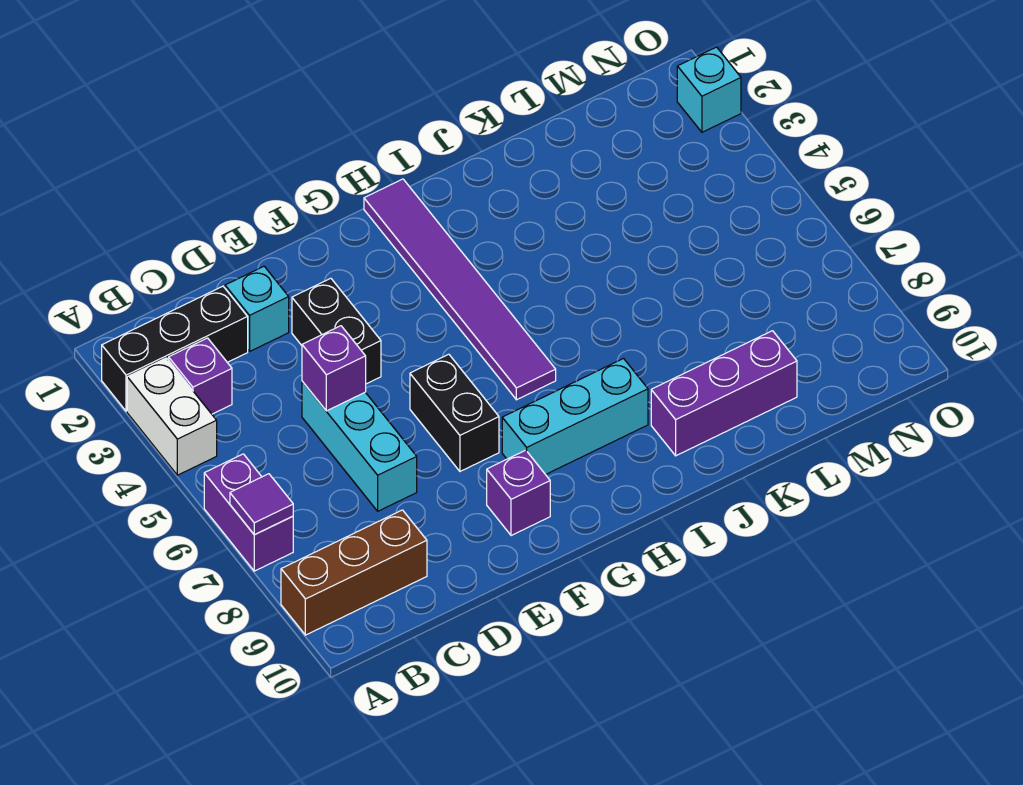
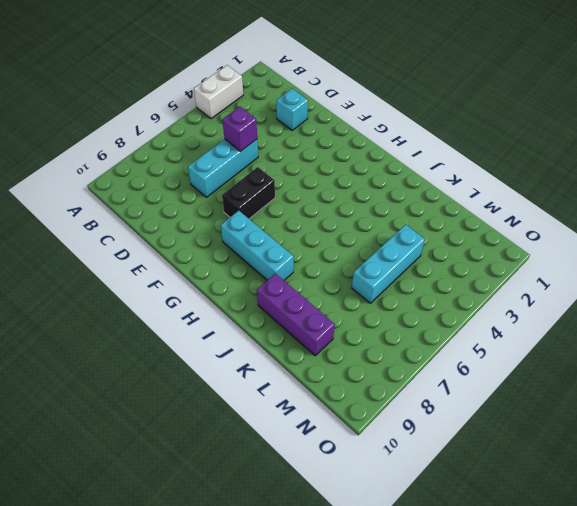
cyan 1x3 brick [352,225,425,303] -> none
none -> black 1x3 brick [102,286,248,411]
none -> purple 1x2 brick [204,454,293,571]
none -> brown 1x3 brick [281,510,427,635]

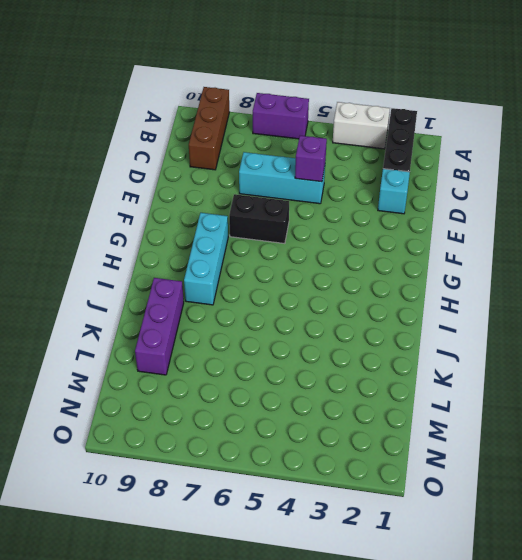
none -> purple 1x1 brick [169,338,232,414]
none -> black 1x2 brick [292,278,381,384]
none -> purple 1x1 brick [487,450,550,536]

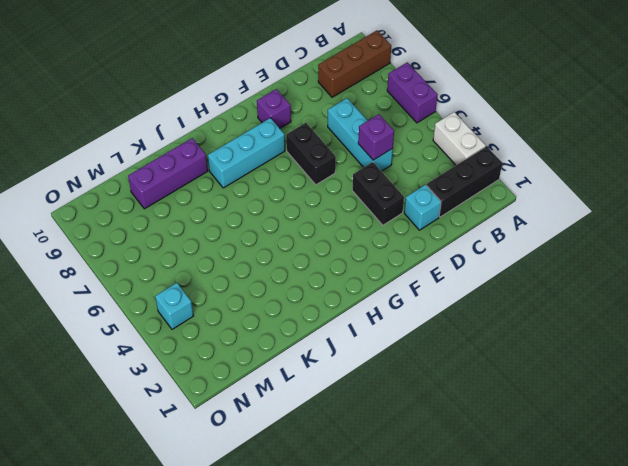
cyan 1x1 brick [155,283,193,329] -> cyan 1x1 brick moved to [677,47,741,132]
none -> purple 1x1 brick [169,338,232,414]
none -> purple 1x6 tile [364,179,556,400]
none -> purple 1x1 tile [230,474,293,535]

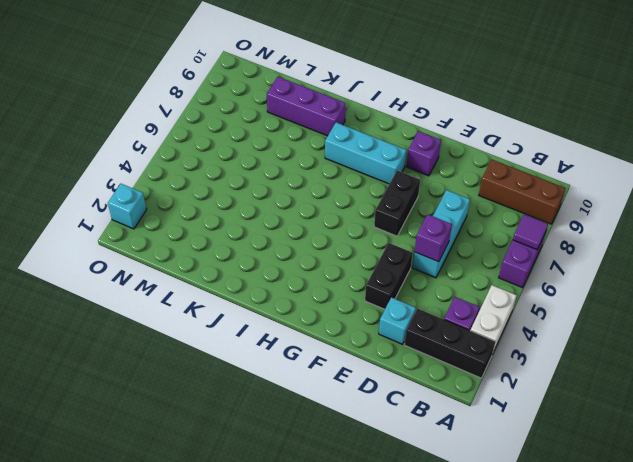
none -> purple 1x6 tile [364,179,556,400]

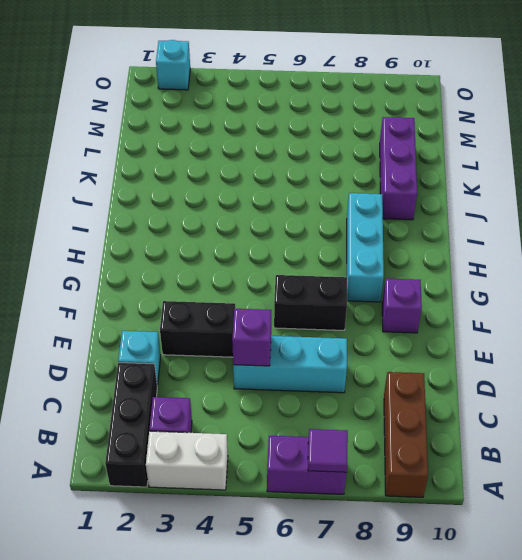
none -> purple 1x6 tile [364,179,556,400]

